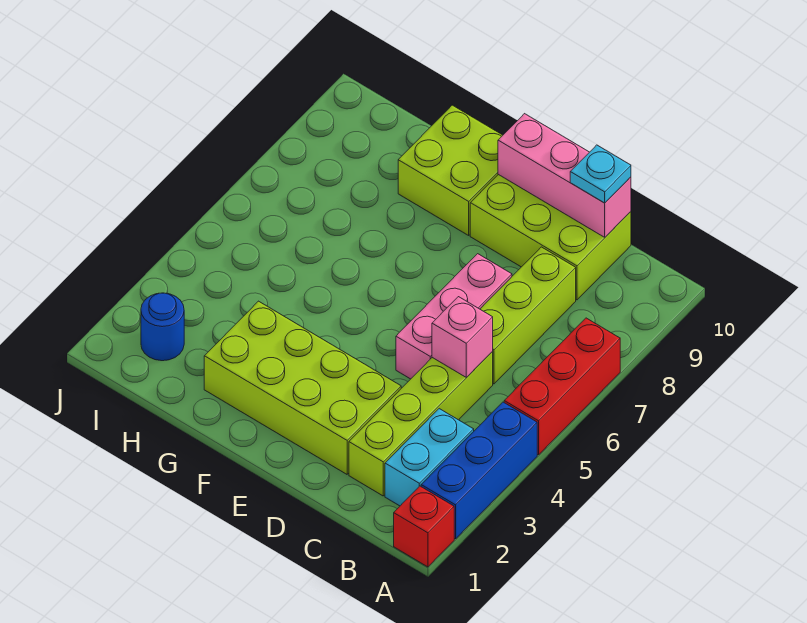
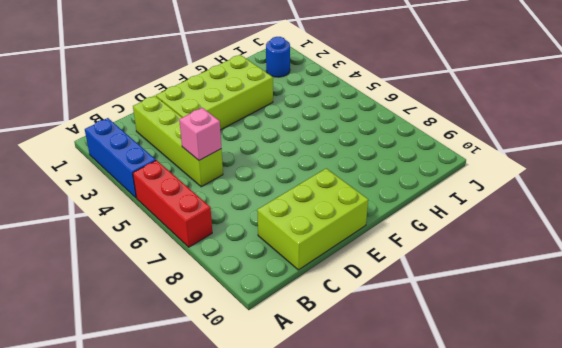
none -> red 1x1 brick [394,486,454,567]
none -> cyan 1x2 brick [385,409,474,506]
none -> lime 1x3 brick [480,247,576,384]

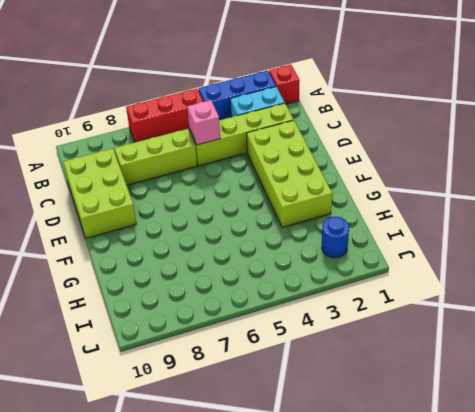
none -> pink 1x3 brick [396,254,512,379]
none -> lime 2x2 brick [398,105,503,235]
none -> pink 1x3 brick [498,114,631,237]

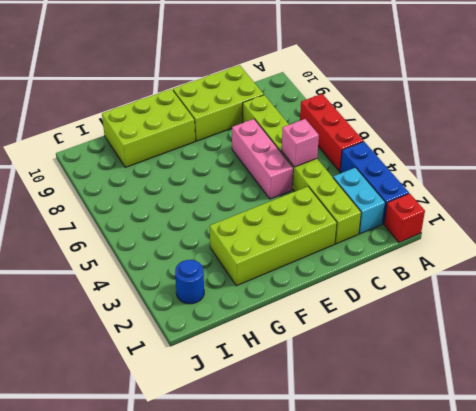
lime 2x3 brick [102,89,195,167] -> lime 2x2 brick [398,105,503,235]
none -> pink 1x3 brick [498,114,631,237]
none -> cyan 1x1 plate [570,145,631,203]

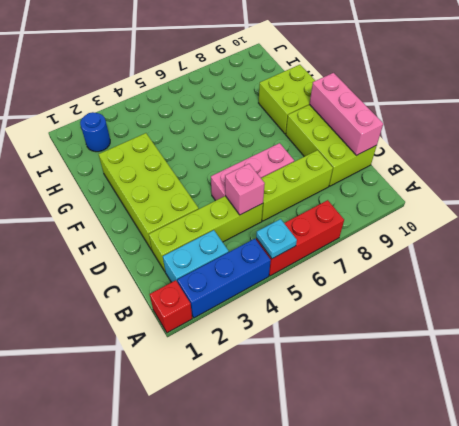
cyan 1x1 plate [256,219,297,259] -> cyan 1x1 plate moved to [570,145,631,203]

